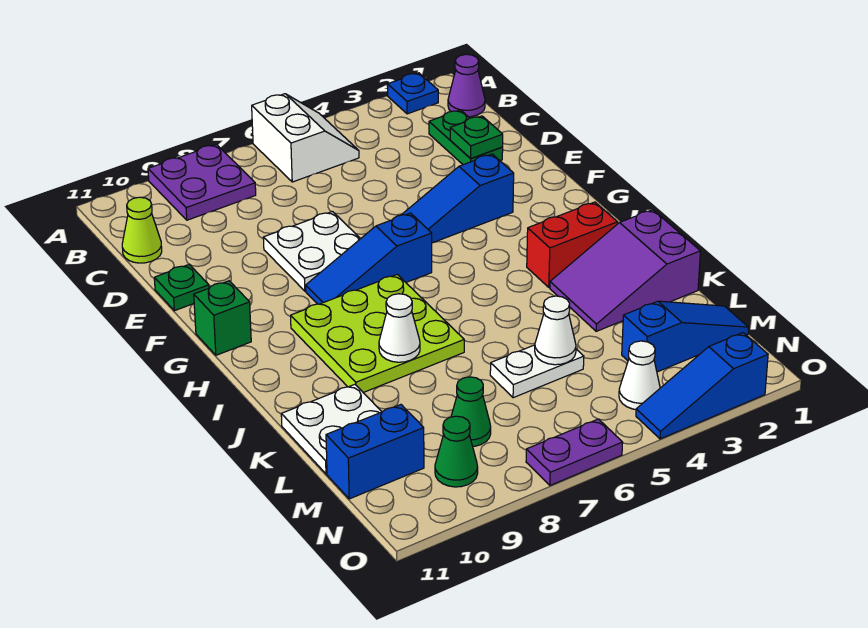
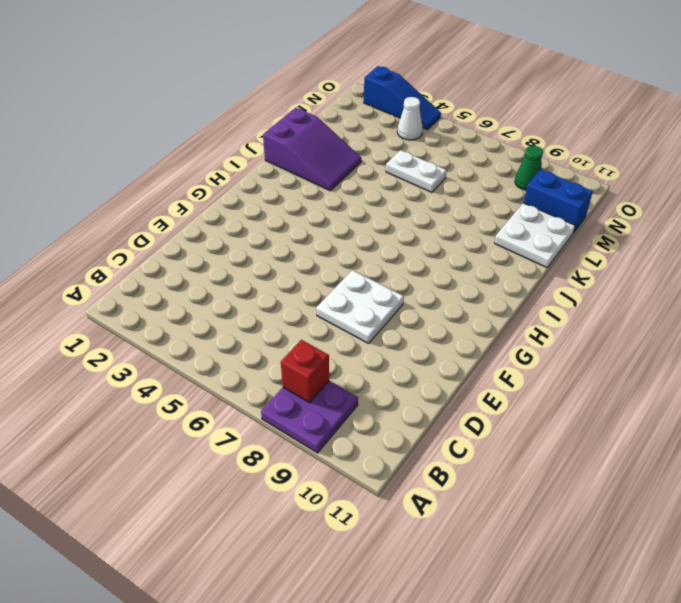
red 1x1 brick [281,340,329,403] -> none
none -> blue 1x1 plate [387,73,438,114]
none -> white 2x2 slope [252,94,359,182]
none -> purple 1x1 cone [448,54,485,117]

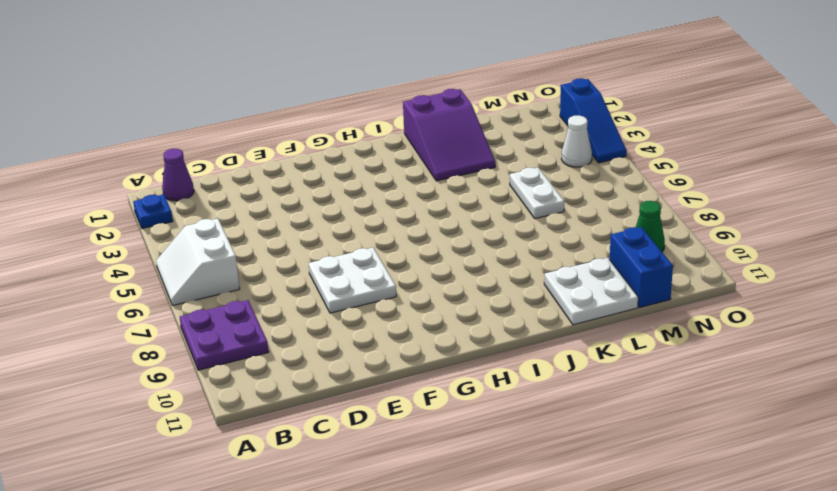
white 2x2 slope [156,219,240,306] -> white 2x2 slope turned to [252,94,359,182]
none -> green 1x2 plate [429,110,503,165]
none -> lime 1x1 cone [122,197,162,263]
none -> green 1x1 plate [154,265,209,311]

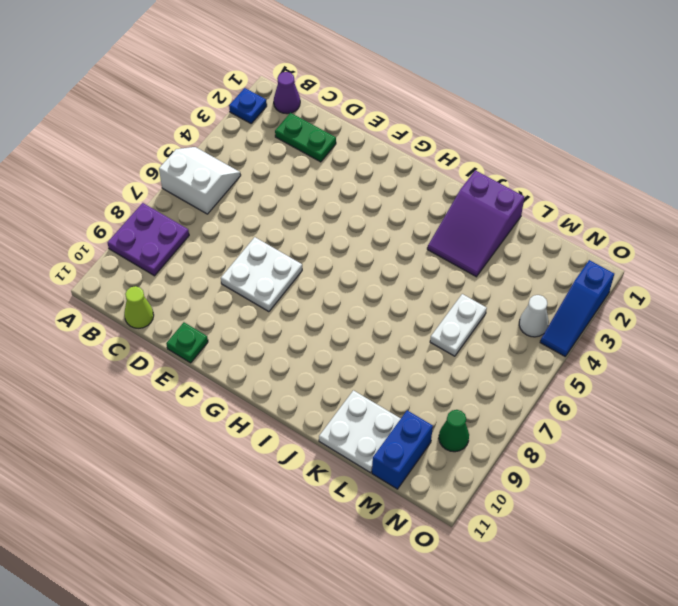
none -> blue 1x3 slope [402,154,514,243]
none -> blue 1x3 slope [306,213,432,304]
none -> green 1x1 brick [194,281,251,355]

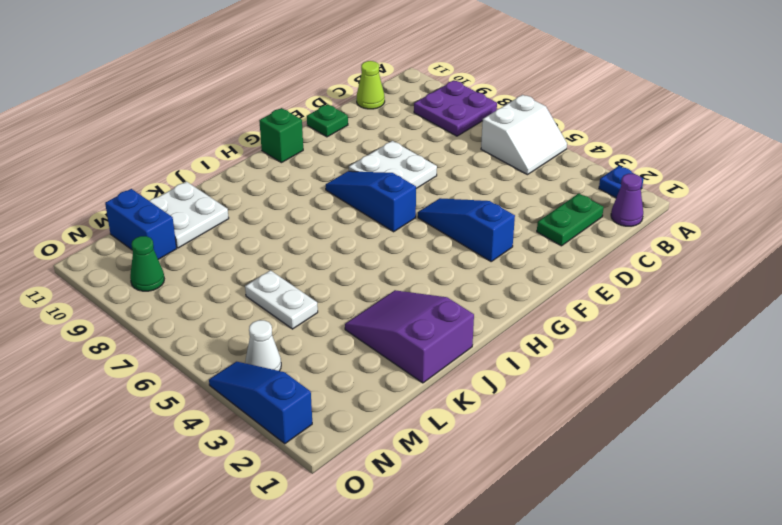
none -> lime 3x3 plate [291,275,464,393]
none -> red 1x2 brick [527,202,618,287]
none -> blue 1x3 slope [622,301,749,372]

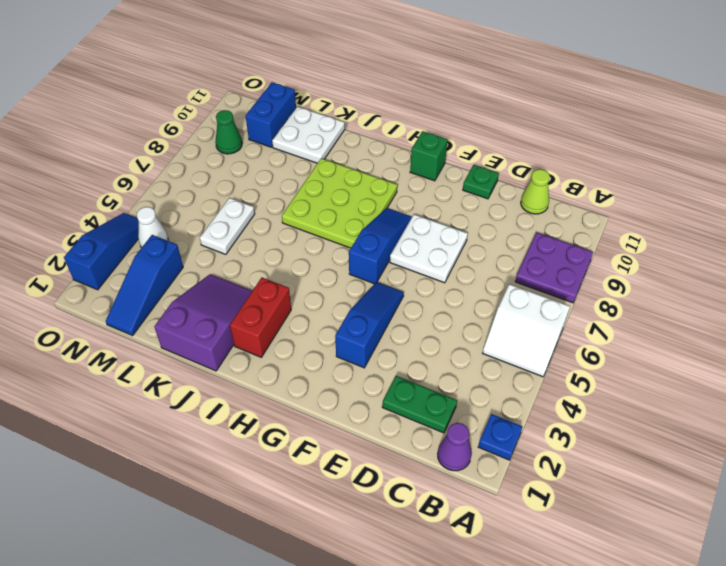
none -> green 1x1 cone [451,377,491,446]
none -> purple 1x2 plate [526,419,623,485]
none -> green 1x1 plate [450,116,503,158]

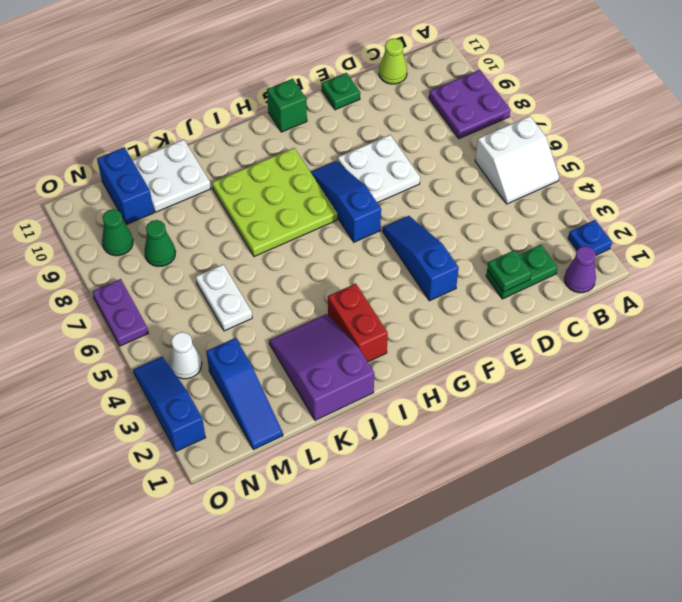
none -> white 1x1 cone [379,294,420,362]
none -> white 1x1 cone [535,296,576,365]

